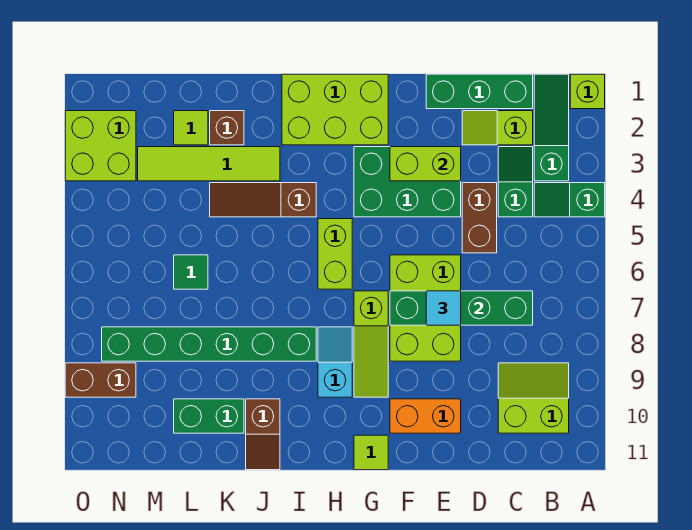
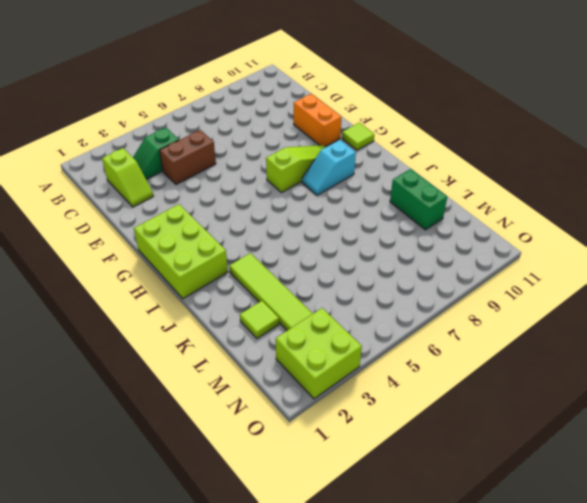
none -> lime 1x1 brick [570,74,605,109]
none -> green 1x2 slope [534,183,605,217]
none -> green 1x3 slope [534,74,569,181]

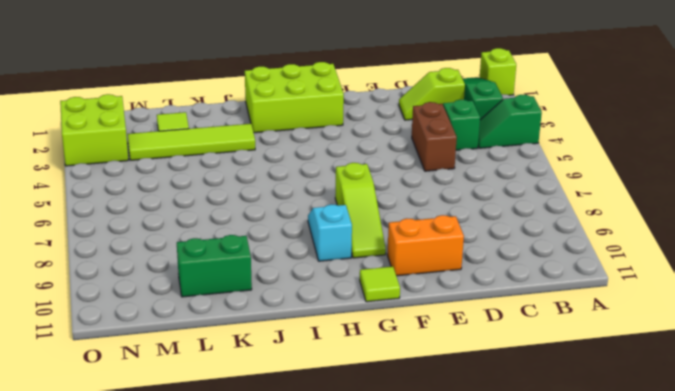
none -> lime 2x2 slope [498,363,569,433]
none -> green 1x3 brick [426,74,533,109]
none -> green 2x3 brick [354,147,461,217]

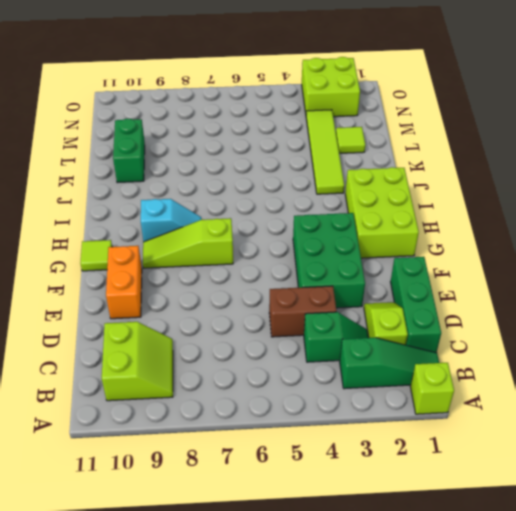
none -> green 1x2 slope [534,183,605,217]
none -> lime 2x3 brick [390,255,461,361]
none -> lime 1x2 brick [318,219,352,289]

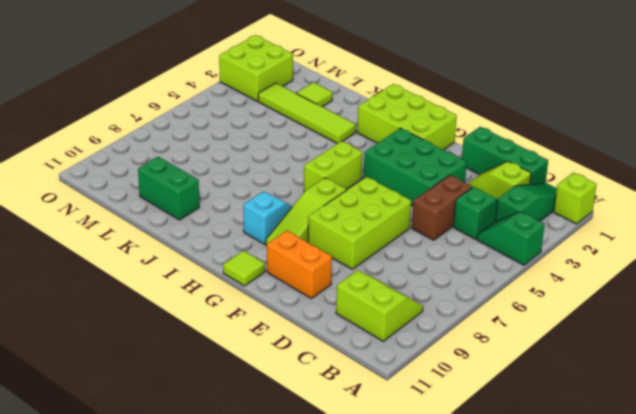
none -> brown 1x3 slope [210,183,316,217]
none -> green 1x6 brick [102,327,316,361]
none -> brown 1x2 slope [246,399,280,470]

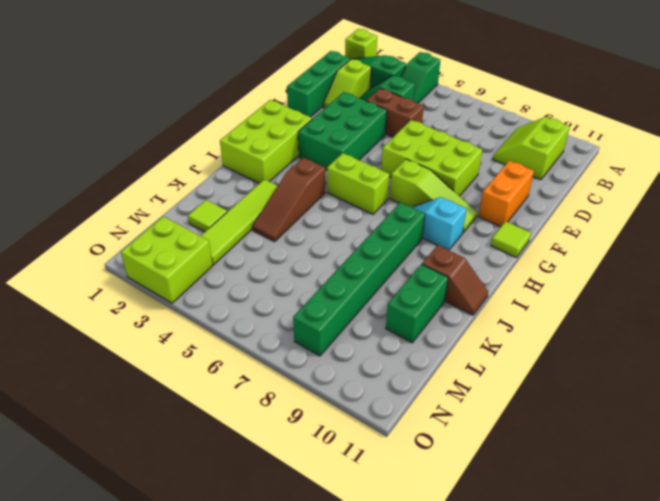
none -> brown 1x1 brick [210,111,244,145]
none -> green 1x1 tile [174,255,208,289]
none -> brown 1x2 brick [65,363,136,397]

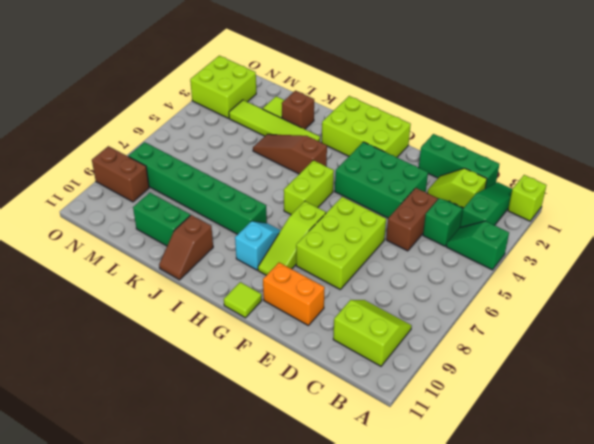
none -> green 1x1 tile [174,255,208,289]
none -> green 1x4 brick [390,291,533,325]
none -> lime 1x2 brick [390,147,461,181]

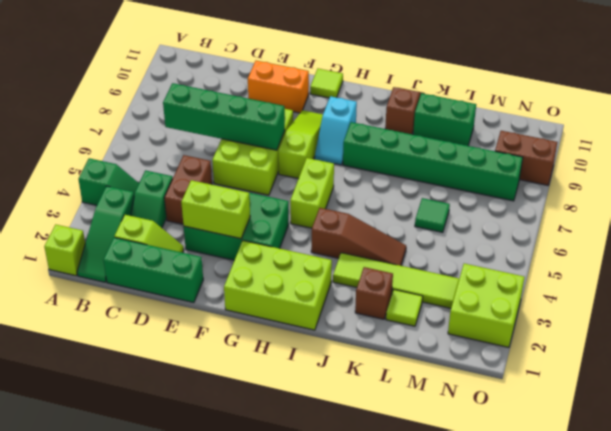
none -> lime 2x2 slope [498,363,569,433]
none -> cyan 1x1 tile [426,291,461,325]

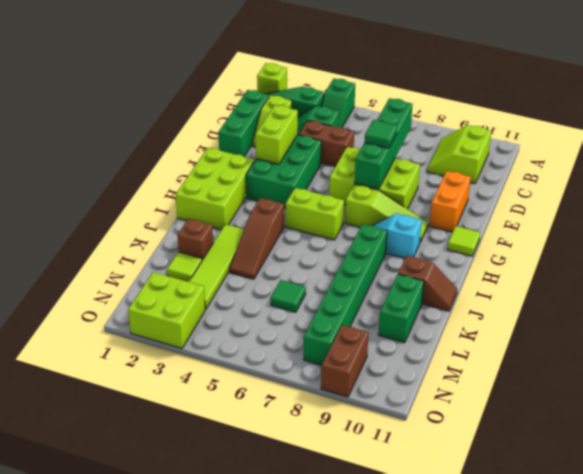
green 1x1 tile [365,120,397,148] -> cyan 1x1 tile [426,291,461,325]

